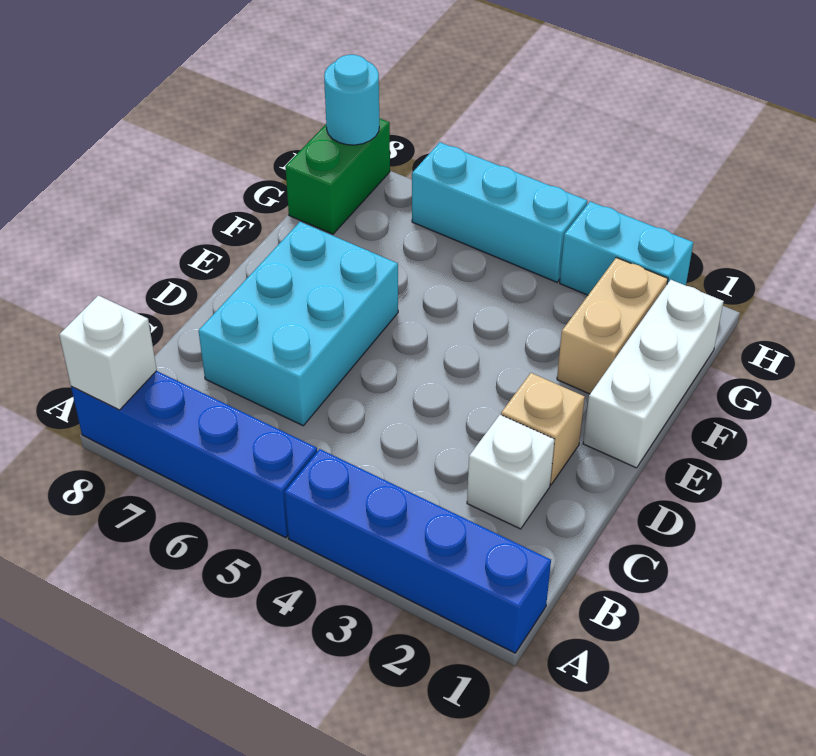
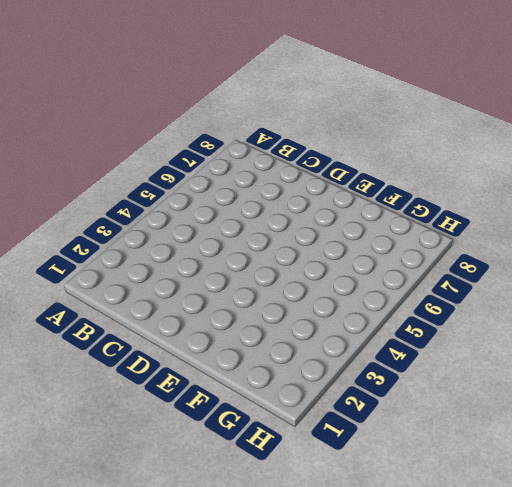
none -> blue 1x4 brick [285,449,551,653]
none -> blue 1x4 brick [71,371,317,538]
none -> white 1x1 brick [467,415,555,529]

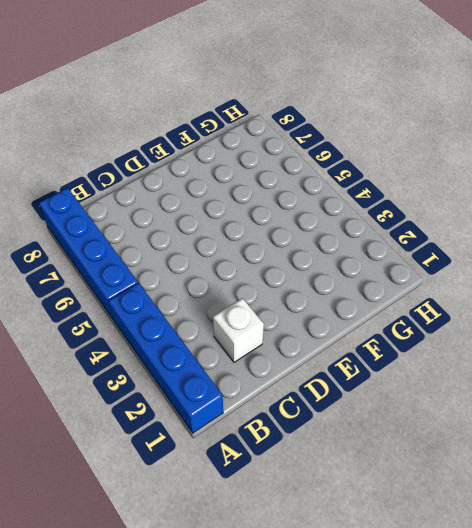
none -> cyan 2x3 brick [199,222,398,426]
none -> tan 1x1 brick [501,373,585,485]
none -> white 1x3 brick [583,280,724,468]

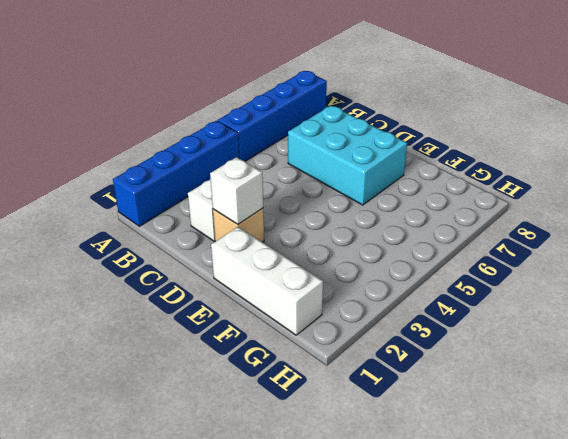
white 1x1 brick [210,157,263,224] -> white 1x1 brick moved to [59,295,157,410]
none -> tan 1x2 brick [557,258,668,394]
none -> green 1x2 brick [285,118,390,234]
none -> cyan 1x2 brick [560,202,693,295]

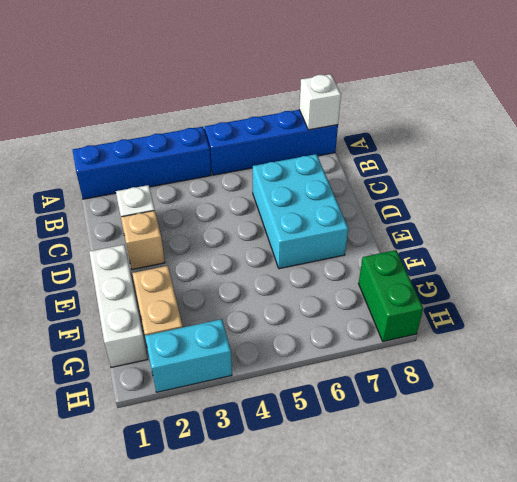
none -> cyan 1x3 brick [412,142,587,282]
none -> cyan 1x1 round brick [324,55,379,145]

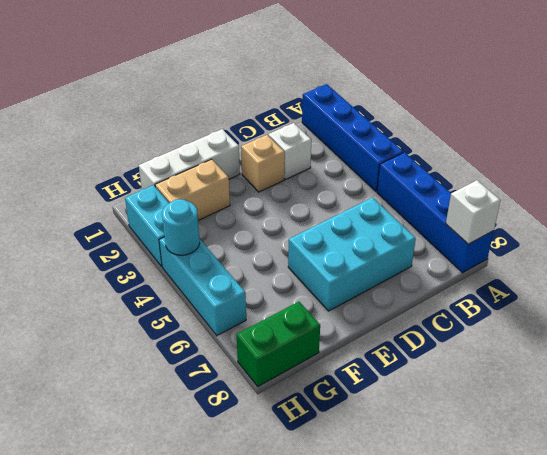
cyan 1x1 round brick [162,199,200,255] -> cyan 1x1 round brick moved to [324,55,379,145]

